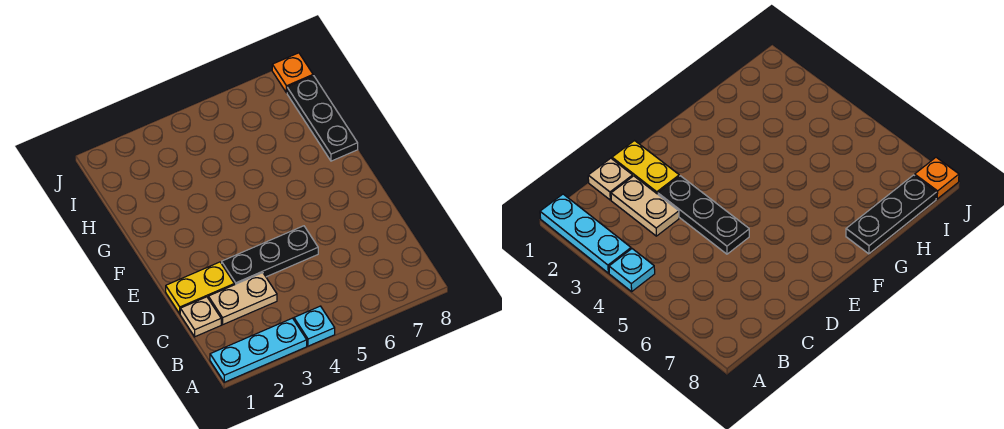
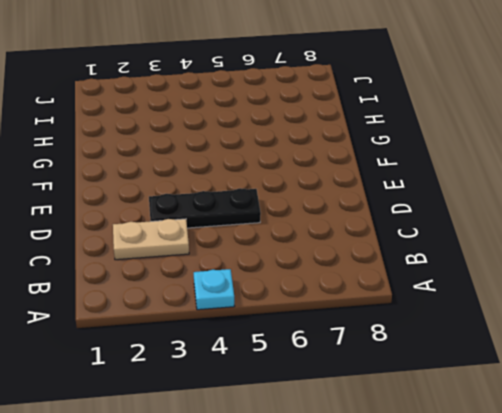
none -> cyan 1x3 plate [210,318,307,382]
none -> tan 1x1 plate [180,297,221,337]

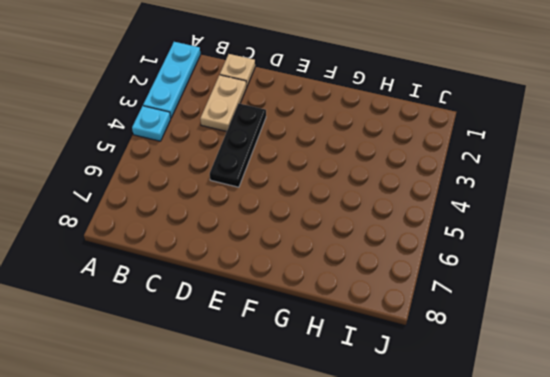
none -> yellow 1x2 plate [166,262,234,314]
none -> black 1x3 plate [287,76,358,161]

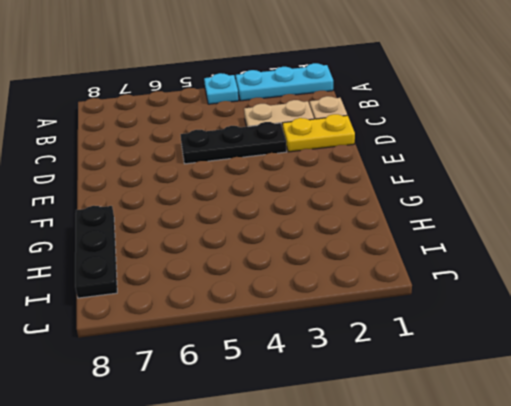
none -> orange 1x1 plate [272,53,313,93]

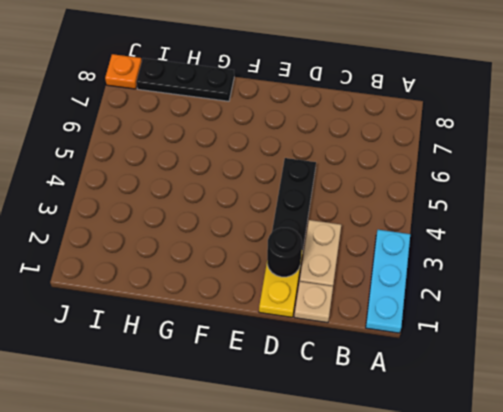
black 1x1 round brick [267,228,302,277] -> none
none -> cyan 1x1 plate [294,306,335,346]

